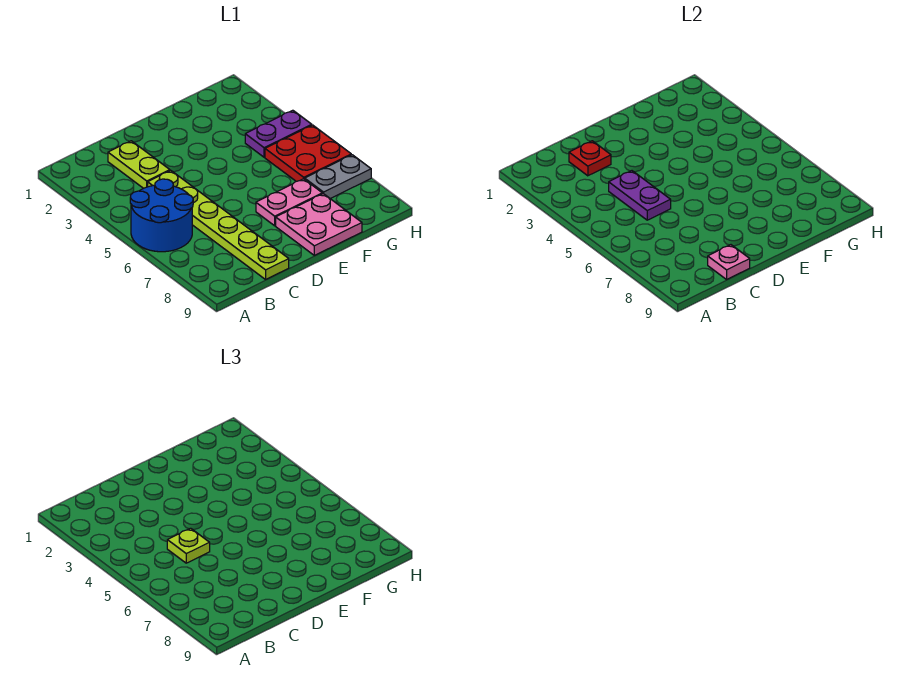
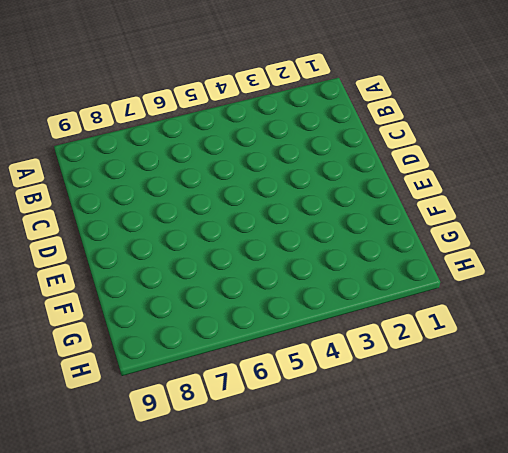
none -> blue 2x2 round brick [130,179,193,252]
none -> lime 1x2 plate [108,141,170,188]
none -> lime 1x6 plate [148,171,289,279]

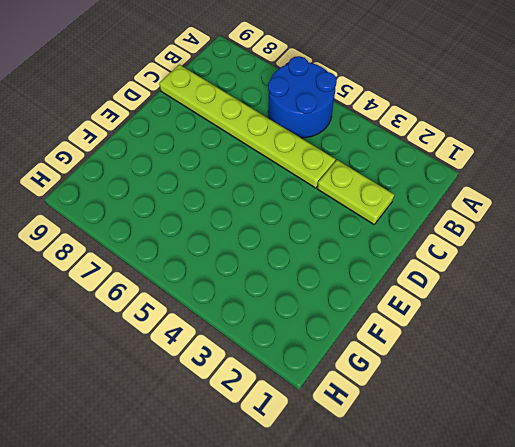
none -> pink 1x2 plate [256,179,322,226]
none -> pink 2x2 plate [276,194,362,255]
none -> purple 1x2 plate [245,110,312,157]

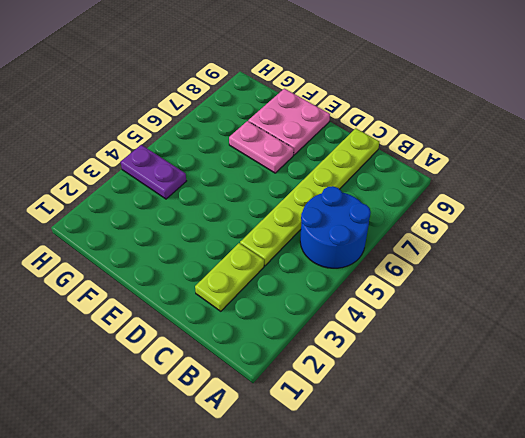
none -> red 2x2 plate [265,125,351,181]
none -> grey 1x2 plate [305,155,371,198]
none -> red 1x1 plate [569,141,611,176]

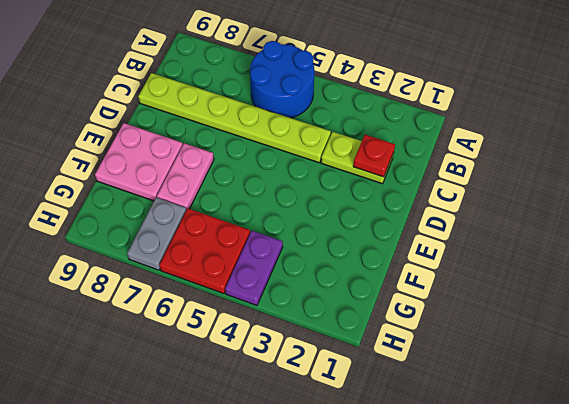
none -> purple 1x2 plate [609,171,671,220]
none -> pink 1x1 plate [708,245,750,279]
none -> lime 1x1 plate [167,528,210,563]

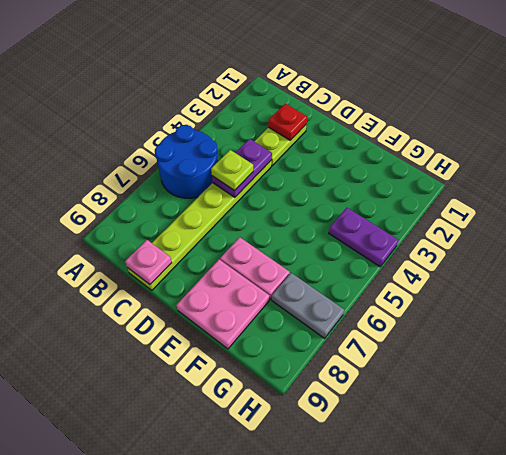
none -> red 2x2 plate [265,125,351,181]

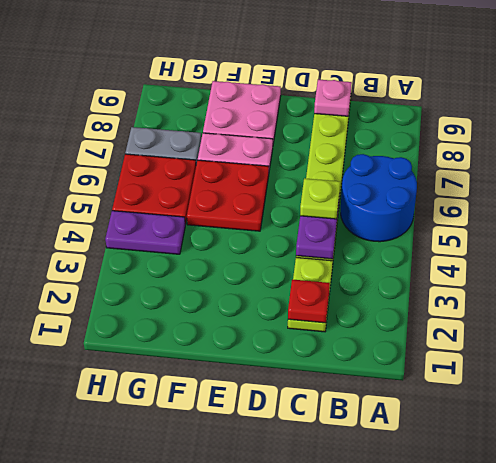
red 2x2 plate [187,160,269,231] -> none

